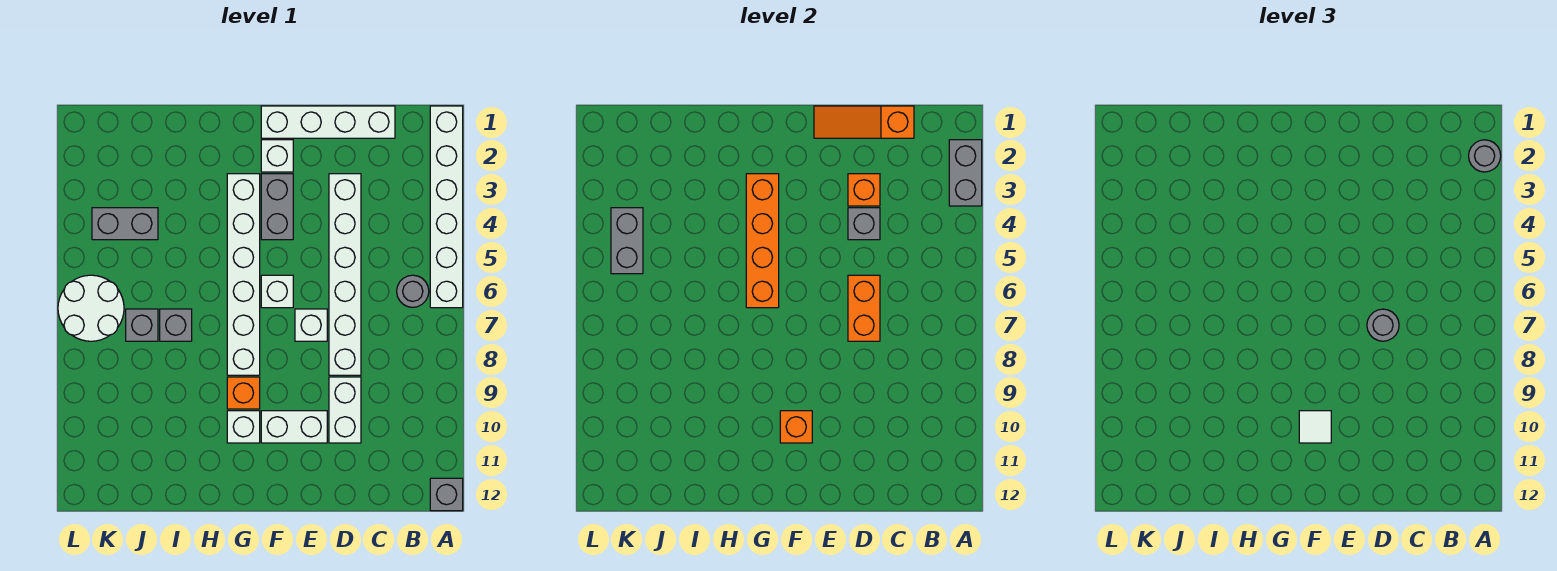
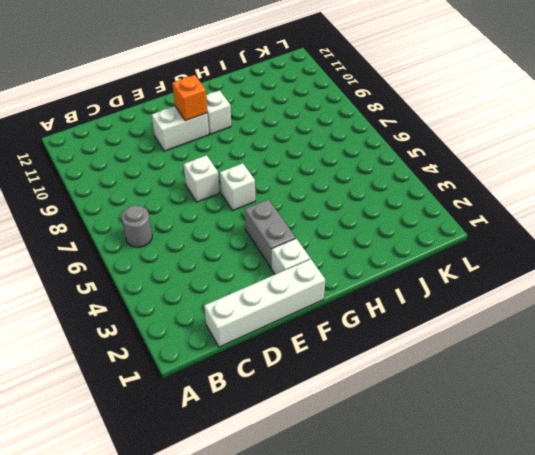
none -> white 1x6 brick [430,106,463,308]
none -> grey 1x1 brick [430,478,463,511]
none -> white 1x6 brick [329,174,361,375]

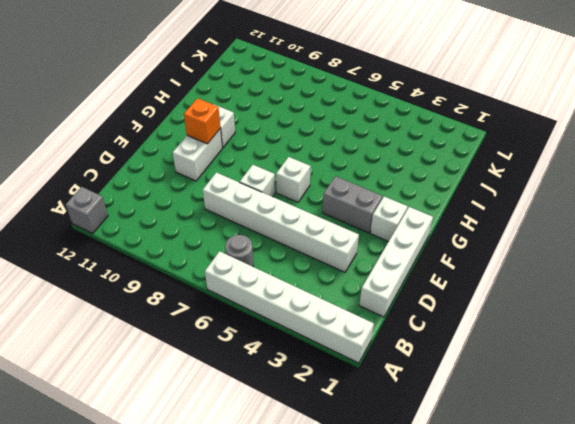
none -> white 1x2 brick [329,377,361,443]
none -> white 1x6 brick [227,174,260,375]
none -> orange 1x1 brick [227,377,260,409]

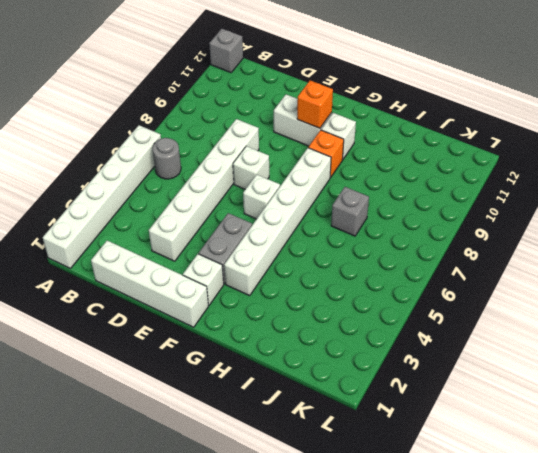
none -> white 1x2 brick [329,377,361,443]
none -> grey 1x2 brick [92,208,158,240]
none -> grey 1x1 brick [126,309,158,341]

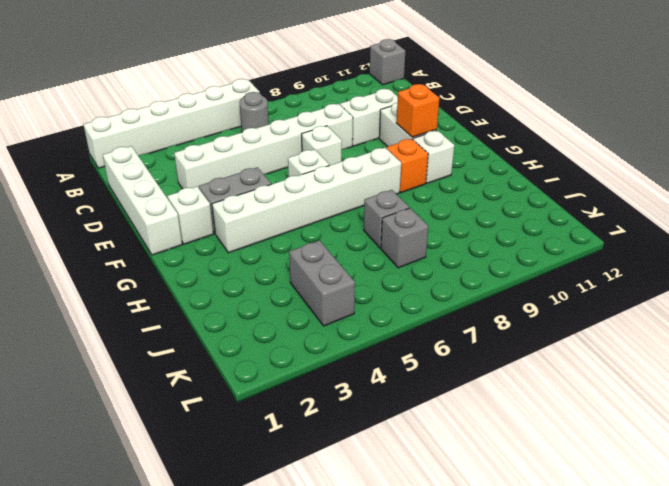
none -> white 2x2 round brick [58,275,124,341]
none -> grey 1x2 brick [949,140,982,206]
none -> orange 1x3 slope [814,106,914,138]

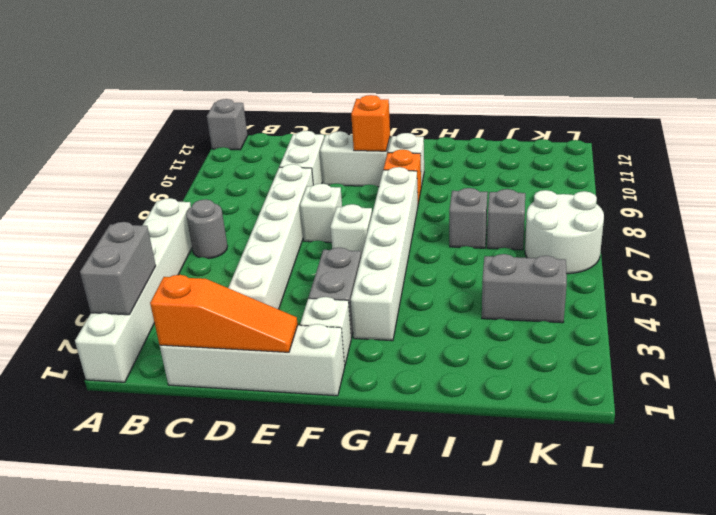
none -> orange 1x1 brick [848,174,880,206]
none -> grey 1x1 brick [848,208,880,240]
none -> orange 1x2 brick [848,275,880,341]

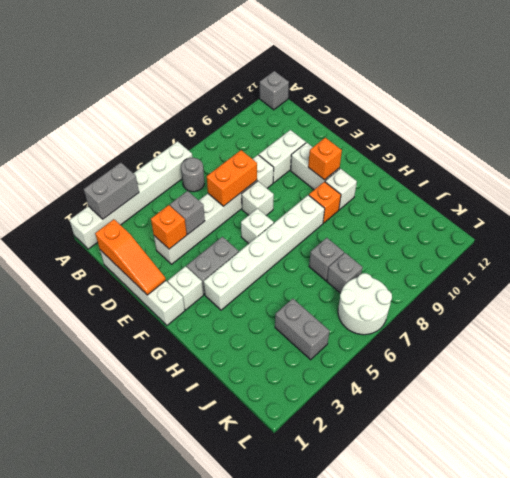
none -> orange 1x4 brick [746,174,779,308]
none -> grey 1x2 brick [611,208,643,274]
none -> grey 1x1 round brick [1469,140,1501,172]

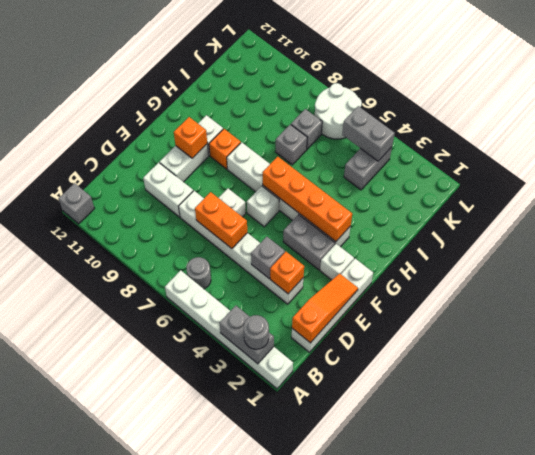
none -> grey 1x1 round brick [1367,309,1399,341]
none -> white 1x1 tile [1299,411,1331,443]

